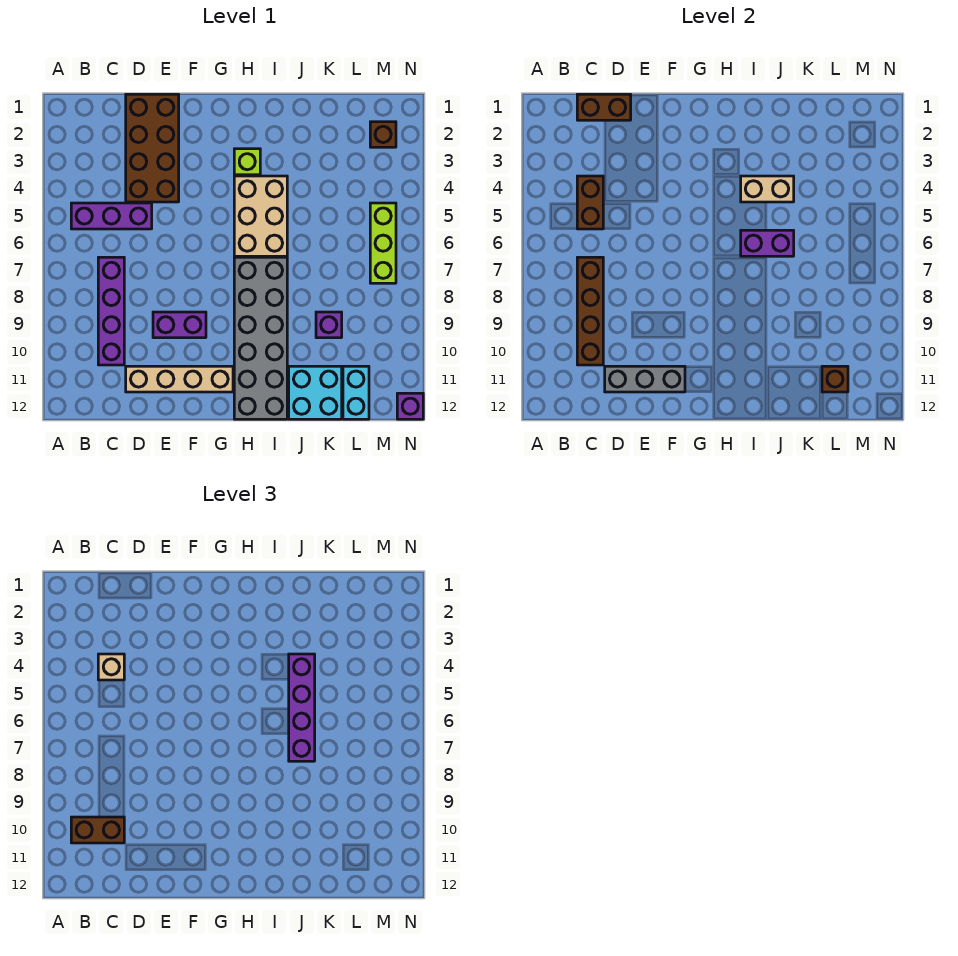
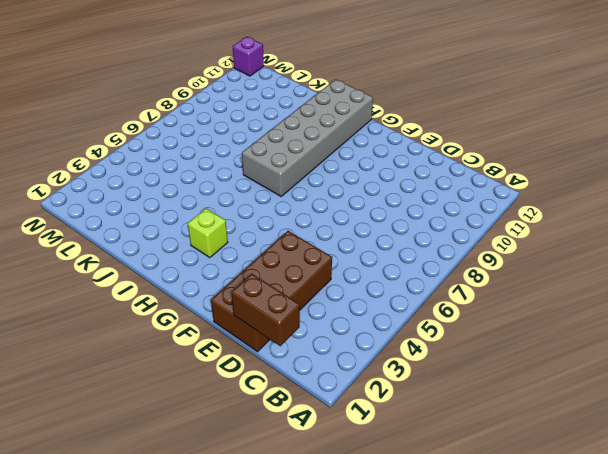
none -> purple 1x3 brick [71,203,152,229]
none -> purple 1x4 brick [98,257,124,365]
none -> tan 1x4 brick [126,366,233,392]

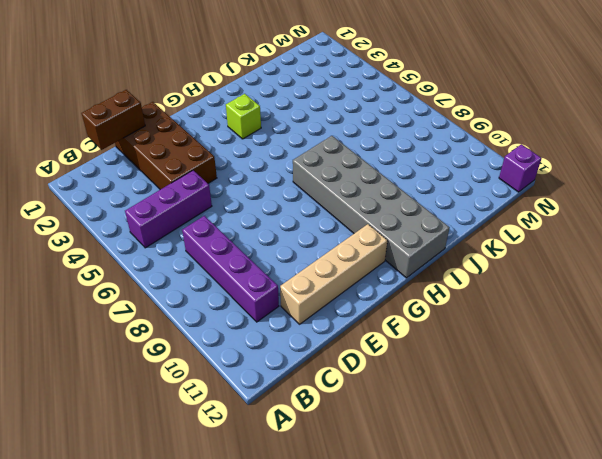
none -> purple 1x2 brick [153,312,206,338]
none -> tan 2x3 brick [234,176,287,256]
none -> cyan 2x2 brick [289,366,342,419]

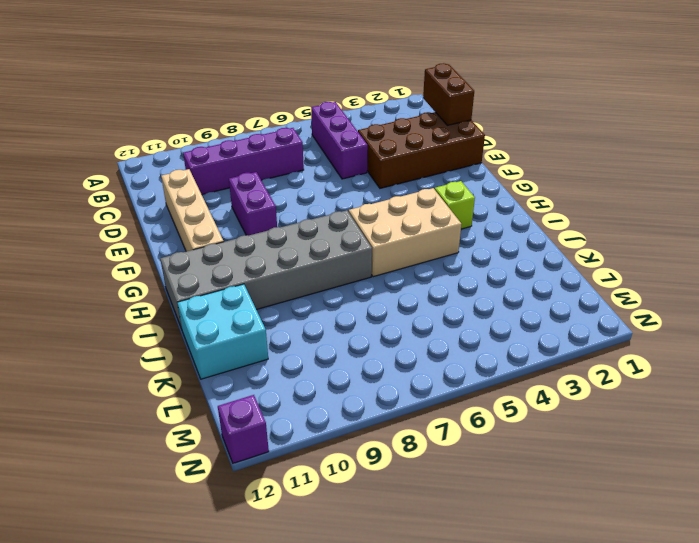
none -> purple 1x1 brick [316,312,342,338]
none -> cyan 1x2 brick [343,366,369,419]
none -> brown 1x1 brick [370,122,396,147]

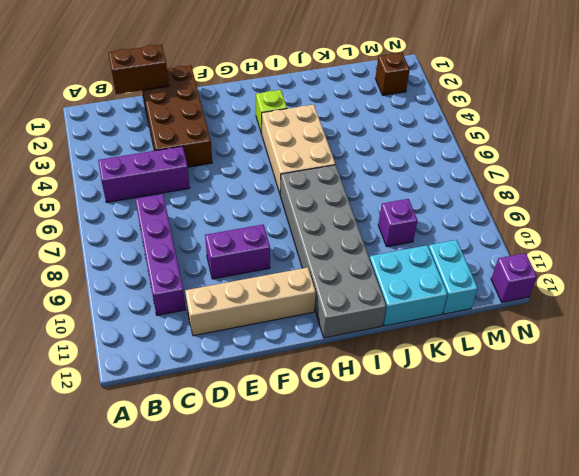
none -> lime 1x3 brick [370,203,396,283]
none -> brown 1x2 brick [577,176,603,229]
none -> brown 1x4 brick [577,257,603,365]

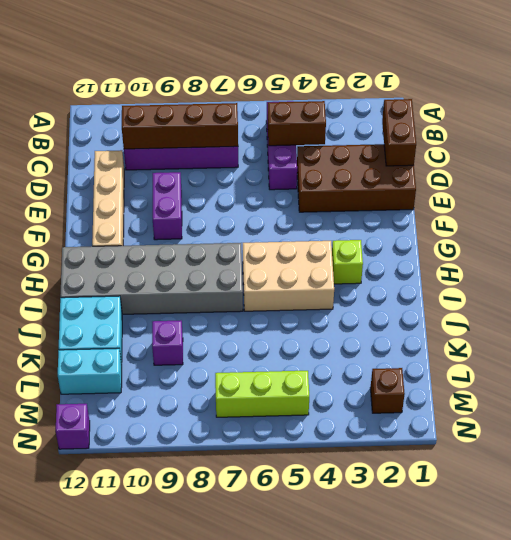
none -> grey 1x3 brick [605,366,685,392]
none -> tan 1x2 brick [741,176,794,202]
none -> purple 1x2 brick [741,230,794,256]

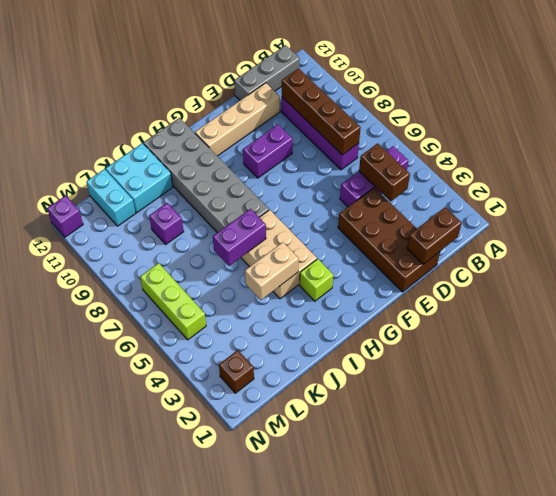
grey 1x3 brick [234,45,300,100] -> grey 1x3 brick moved to [605,366,685,392]
none -> brown 1x1 brick [822,366,848,392]
none -> brown 1x2 brick [71,817,124,843]
none -> tan 1x1 brick [98,654,124,680]

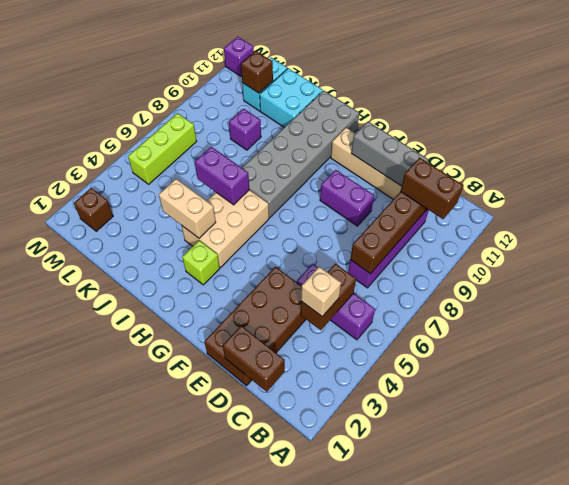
none -> purple 1x4 brick [289,654,315,761]

